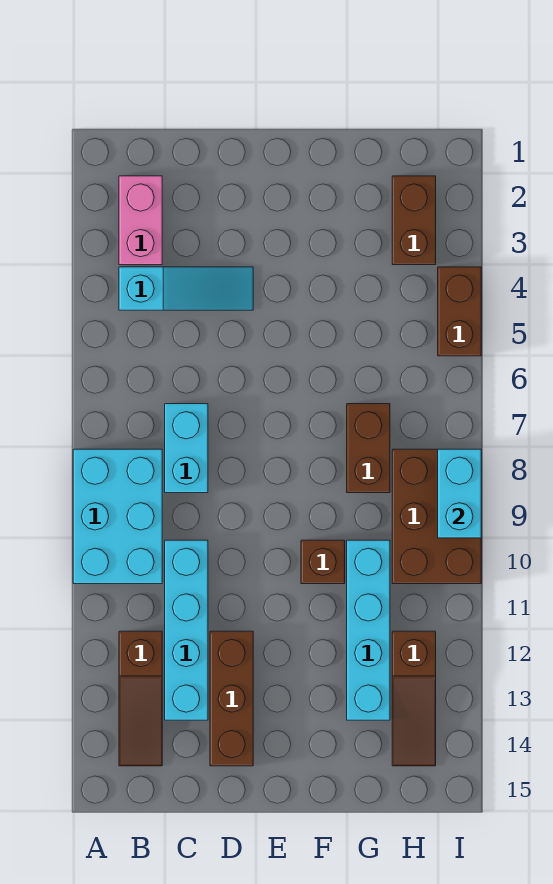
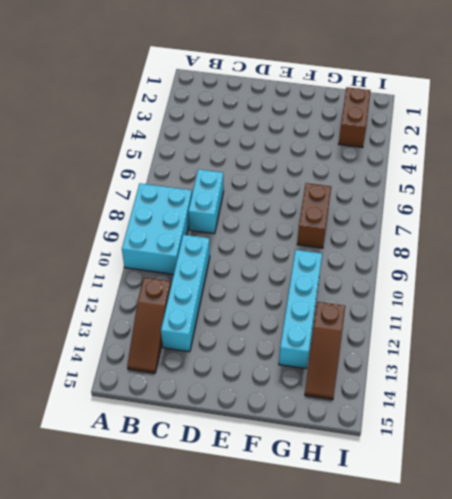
none -> pink 1x2 brick [119,176,162,265]
none -> cyan 1x3 slope [119,267,253,310]
none -> brown 1x3 brick [210,631,253,766]

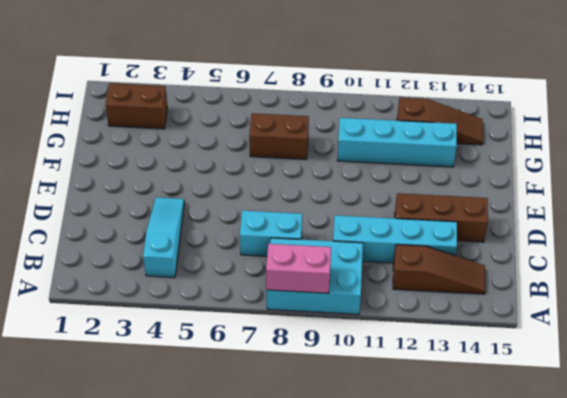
pink 1x2 brick [266,244,331,293] -> pink 1x2 brick moved to [119,176,162,265]
none -> brown 1x1 brick [301,540,345,584]
none -> brown 2x3 brick [392,449,481,584]
none -> brown 1x2 brick [438,267,481,356]

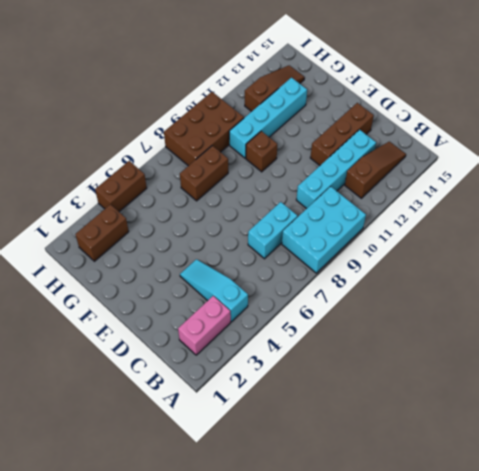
none -> cyan 1x2 brick [438,449,481,538]

